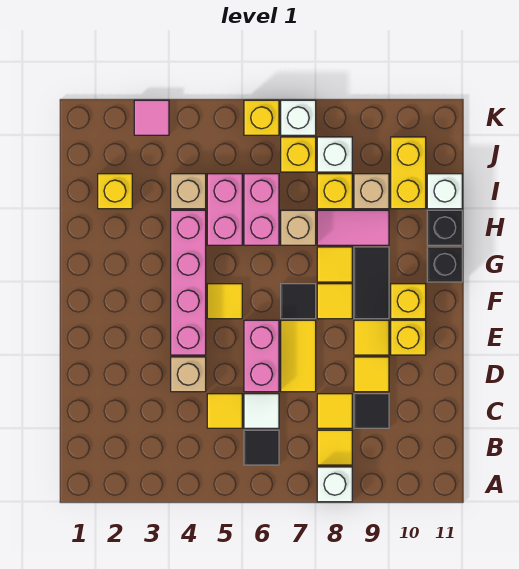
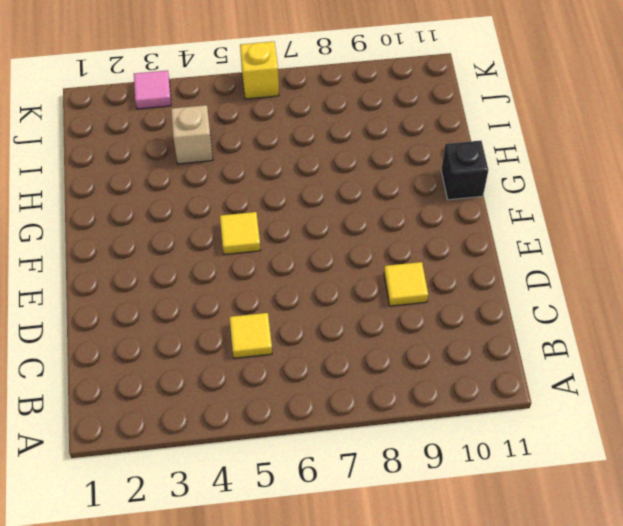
none -> white 1x1 brick [317,467,352,502]
none -> black 1x1 tile [244,430,279,465]
none -> yellow 1x1 tile [317,430,352,465]
none -> white 1x1 tile [244,394,279,428]

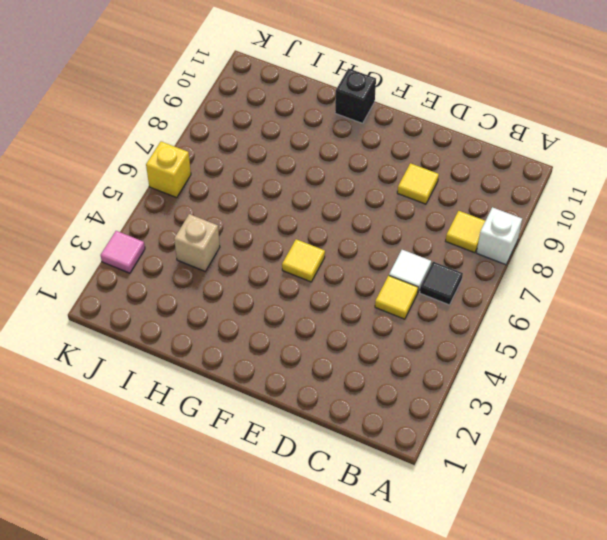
none -> yellow 1x1 tile [317,394,352,428]
none -> black 1x1 tile [354,394,389,428]
none -> tan 1x1 brick [171,357,206,392]
none -> pink 1x2 brick [244,320,279,392]

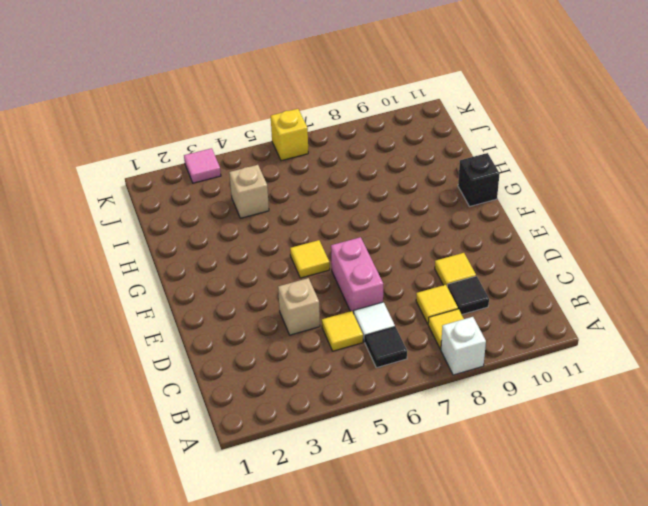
none -> yellow 1x2 tile [281,320,316,392]
none -> pink 1x4 brick [171,210,206,355]
none -> yellow 1x1 tile [354,320,389,355]
none -> yellow 1x1 brick [391,320,426,355]

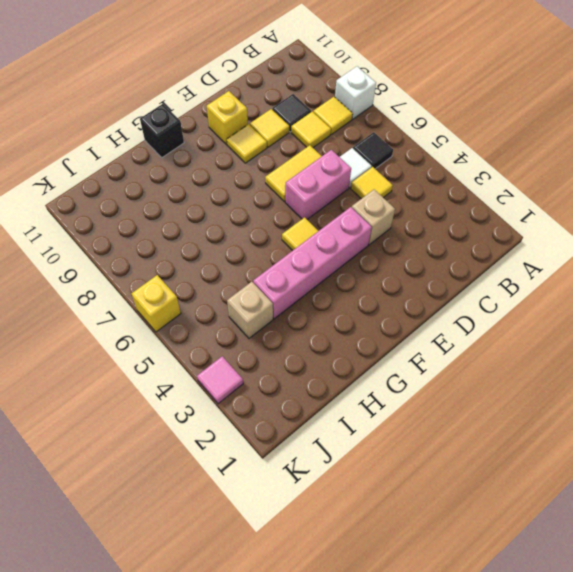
none -> black 1x1 tile [281,284,316,319]
none -> yellow 1x1 tile [317,284,352,319]
none -> black 1x2 tile [354,247,389,319]
none -> yellow 1x1 brick [391,284,426,319]

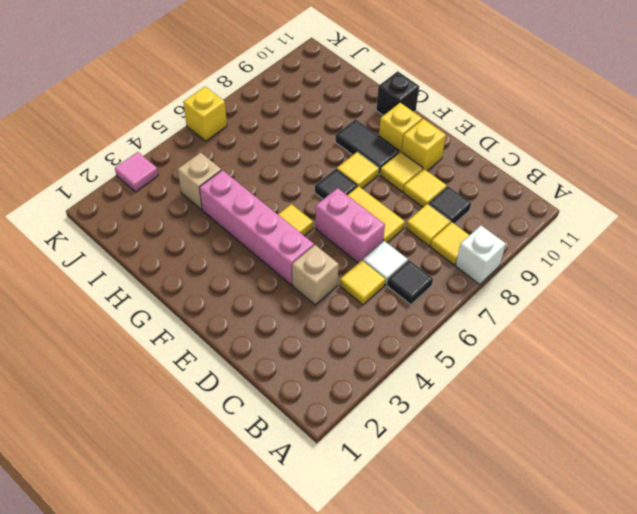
none -> yellow 1x1 tile [317,247,352,282]
none -> pink 1x2 brick [207,174,242,245]
none -> pink 1x2 brick [244,174,279,245]
none -> tan 1x1 brick [281,210,316,245]

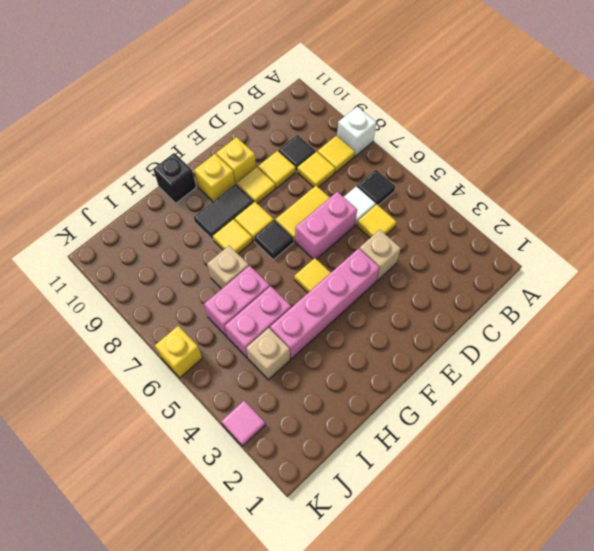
none -> pink 1x2 tile [317,210,389,245]
none -> black 1x1 brick [427,210,462,245]
none -> yellow 1x1 brick [98,174,132,209]
none -> yellow 1x1 brick [317,174,352,209]

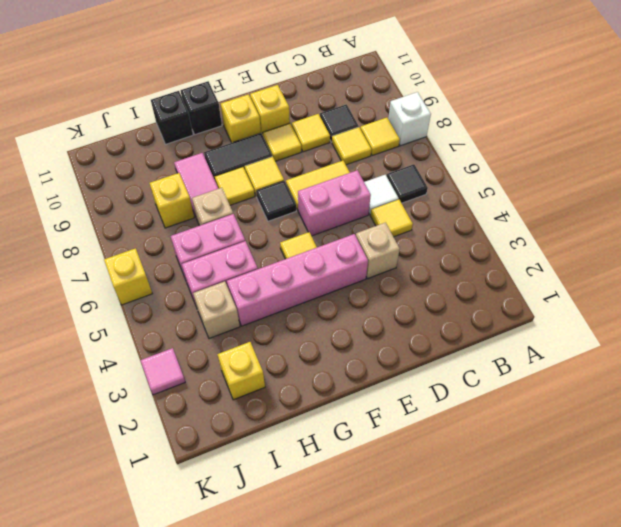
none -> tan 1x1 brick [354,174,389,209]
none -> yellow 1x2 brick [391,137,426,209]
none -> white 1x1 brick [427,174,462,209]
none -> yellow 1x1 brick [281,137,316,172]

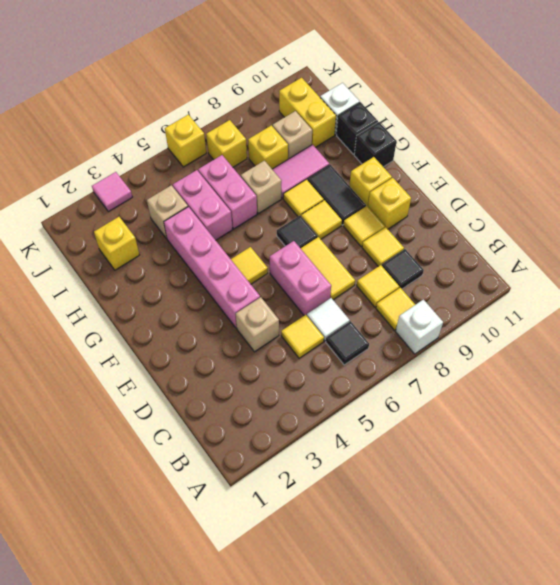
none -> white 1x1 brick [317,137,352,172]
none -> white 1x1 brick [281,100,316,135]

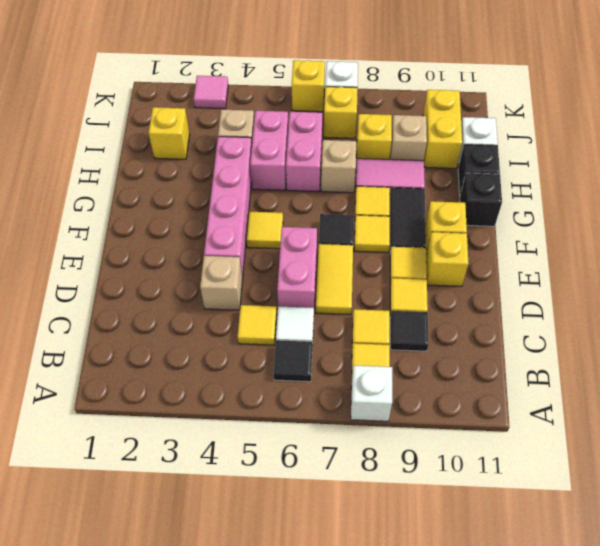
none -> white 1x1 brick [317,137,352,172]

